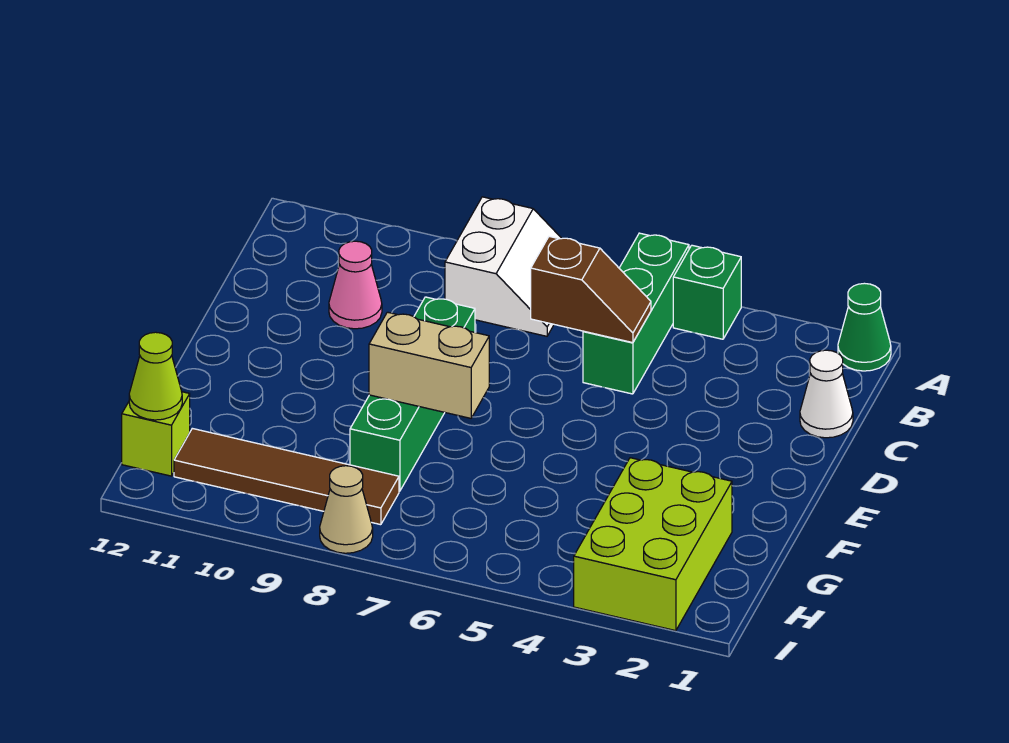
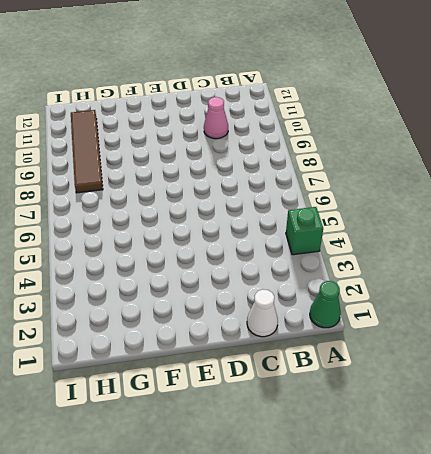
none -> green 1x3 brick [583,233,689,394]
none -> white 2x2 slope [445,197,562,336]
none -> green 1x4 brick [350,297,475,491]

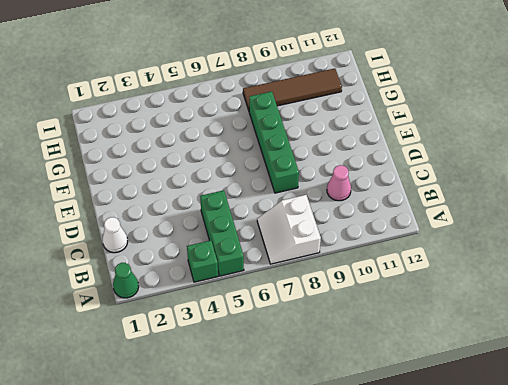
none -> lime 2x3 brick [574,458,732,631]
none -> lime 1x1 brick [122,392,190,476]
none -> tan 1x1 cone [320,466,373,553]

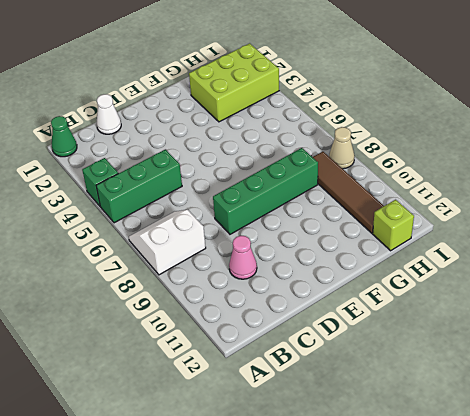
none -> brown 1x2 slope [531,236,651,343]
none -> tan 1x2 brick [369,312,489,418]
none -> lime 1x1 cone [129,332,182,420]

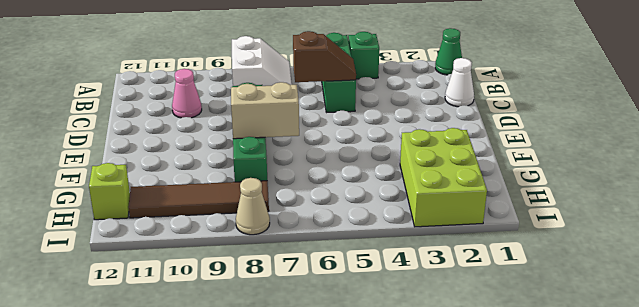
none -> lime 1x1 cone [129,332,182,420]

